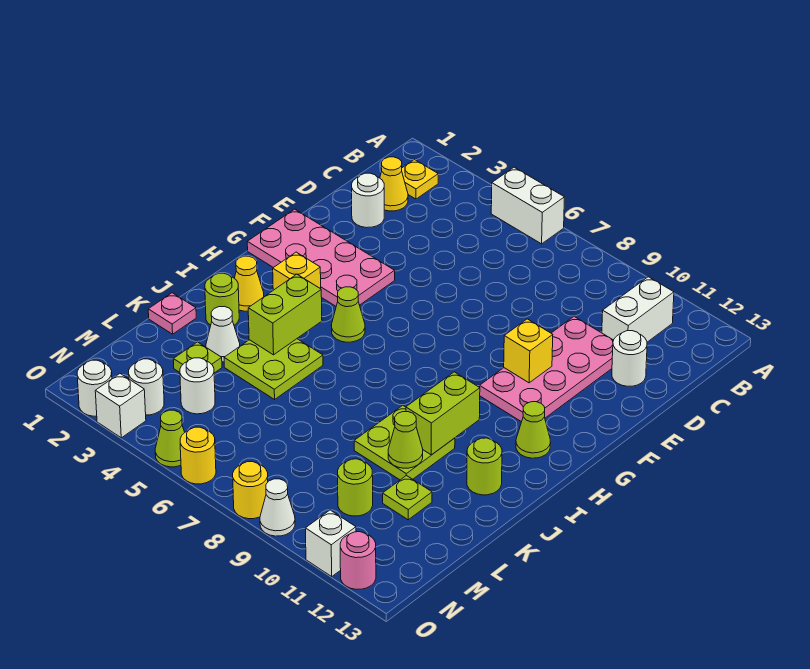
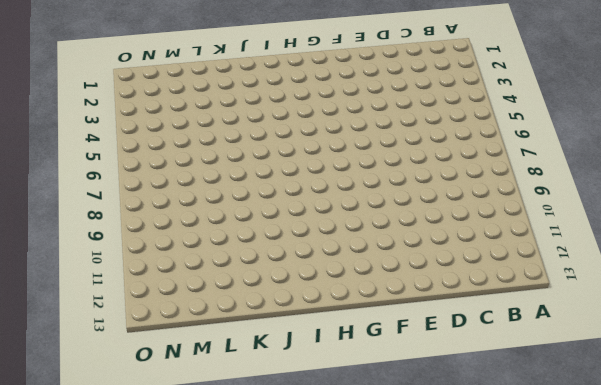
none -> white 1x2 brick [491,167,564,244]
none -> yellow 1x1 plate [402,160,438,199]
none -> white 1x2 brick [602,277,674,342]
none -> yellow 1x1 cone [380,157,408,211]

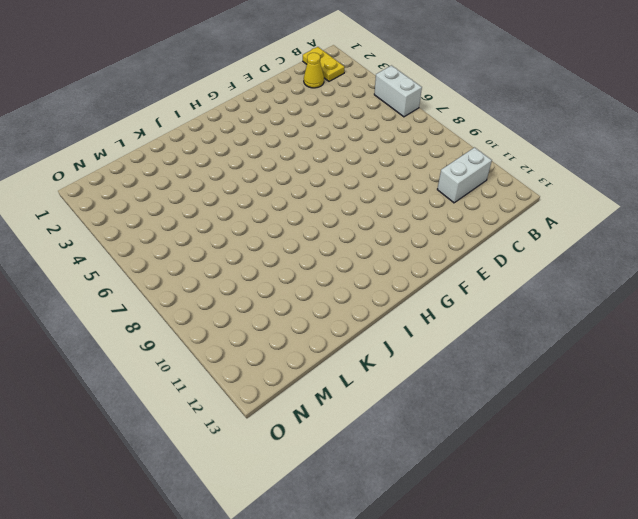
yellow 1x2 plate [303,47,345,81] -> yellow 1x1 plate [402,160,438,199]
none -> white 1x1 round brick [352,173,384,228]
none -> pink 2x4 plate [480,317,614,422]
none -> white 1x1 round brick [612,331,647,386]
none -> pink 2x4 plate [247,209,395,306]

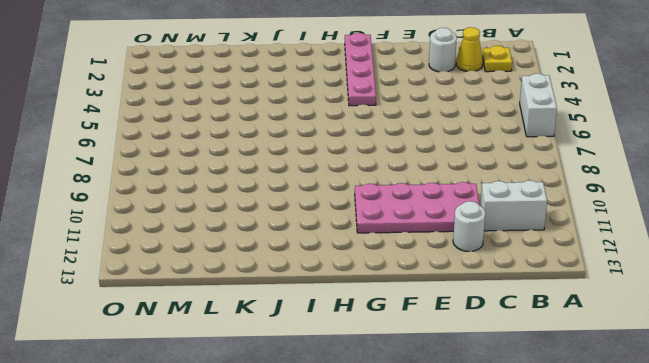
pink 1x4 plate [345,33,376,106] -> pink 2x4 plate [247,209,395,306]
none -> yellow 1x1 brick [273,252,321,290]
none -> lime 1x1 cone [331,287,365,342]
none -> lime 1x1 cone [516,402,551,458]
none -> yellow 1x1 cone [234,256,264,311]

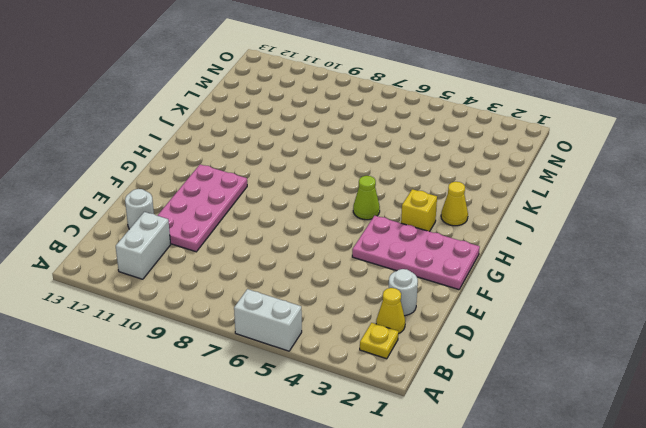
none -> lime 1x1 cone [516,402,551,458]
none -> lime 1x1 round brick [205,273,239,325]
none -> lime 2x2 plate [224,339,323,399]
none -> lime 2x2 plate [354,405,455,480]

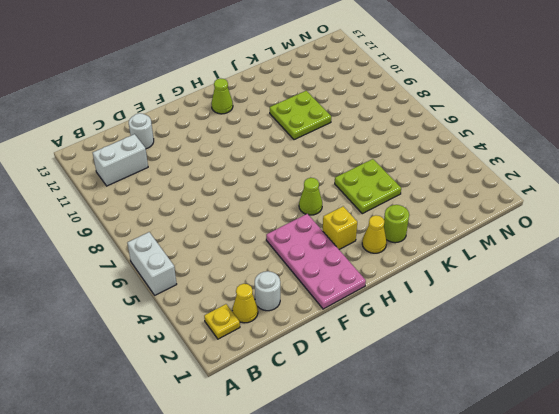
none -> pink 2x4 plate [480,317,614,422]
none -> lime 1x1 round brick [467,438,502,495]
none -> pink 1x1 plate [148,293,196,334]
none -> white 1x1 cone [206,306,240,362]

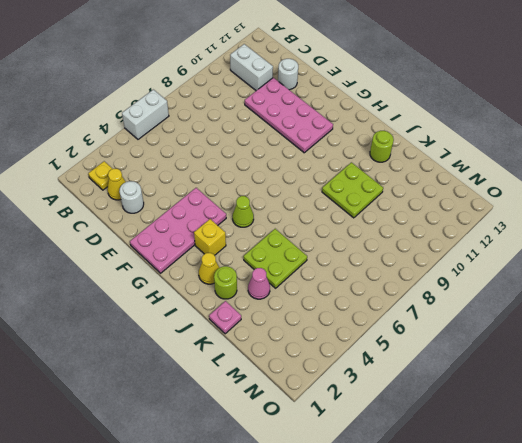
pink 1x1 cone [248,268,270,299] -> white 1x1 cone [206,306,240,362]
none -> lime 1x1 cone [516,402,551,458]
none -> lime 1x1 plate [173,342,222,373]
none -> lime 1x1 plate [383,475,432,520]
none -> white 1x1 round brick [180,358,215,414]

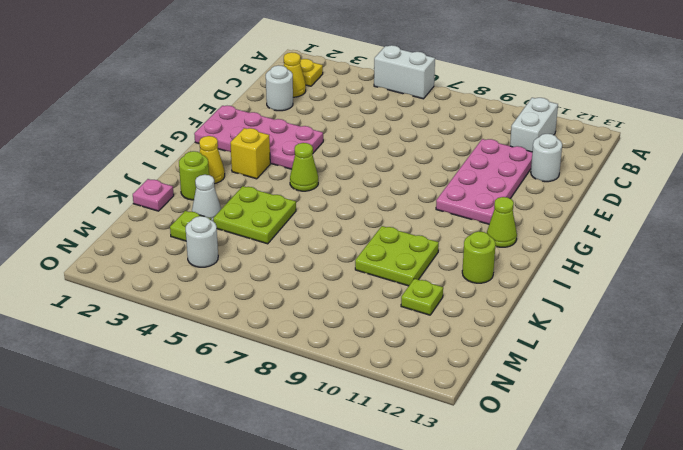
none -> lime 1x1 round brick [338,459,373,516]
none -> white 1x1 round brick [129,359,164,415]
none -> white 1x1 round brick [77,360,112,416]
none -> white 1x1 brick [95,374,146,438]

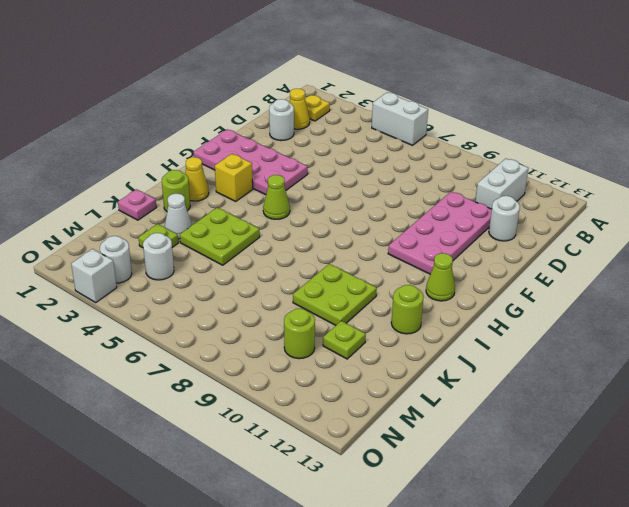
none -> white 1x1 round brick [77,360,112,416]
none -> lime 1x1 cone [155,410,185,467]
none -> yellow 1x1 round brick [180,427,216,484]
none -> yellow 1x1 round brick [233,462,268,519]

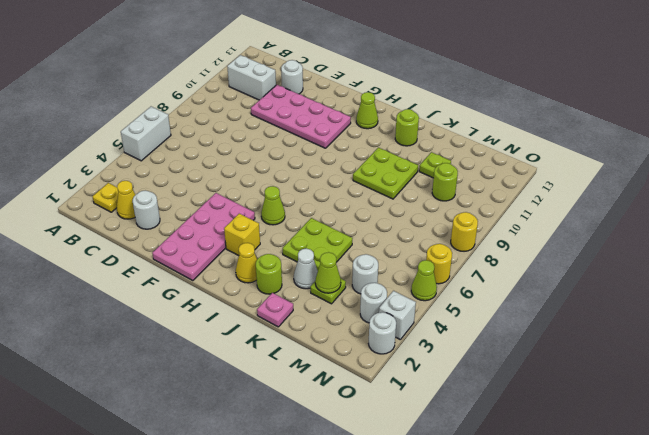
lime 1x1 cone [315,252,341,293] -> lime 1x1 cone moved to [388,412,423,468]
none -> white 1x1 cone [260,479,295,536]
none -> white 1x1 brick [305,510,356,576]
none -> pink 1x1 round brick [340,532,376,589]
none -> yellow 1x1 brick [504,319,553,383]

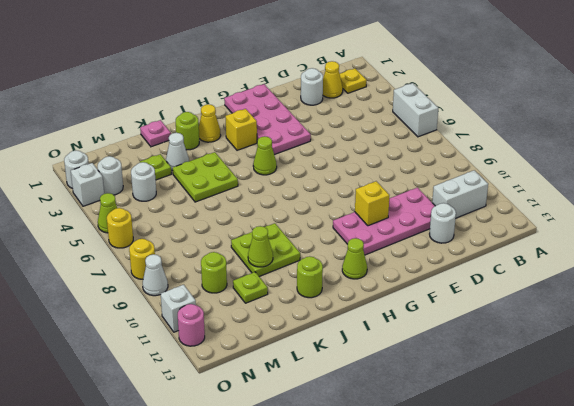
none -> lime 1x2 brick [248,274,322,355]
none -> lime 1x2 brick [406,372,480,455]

